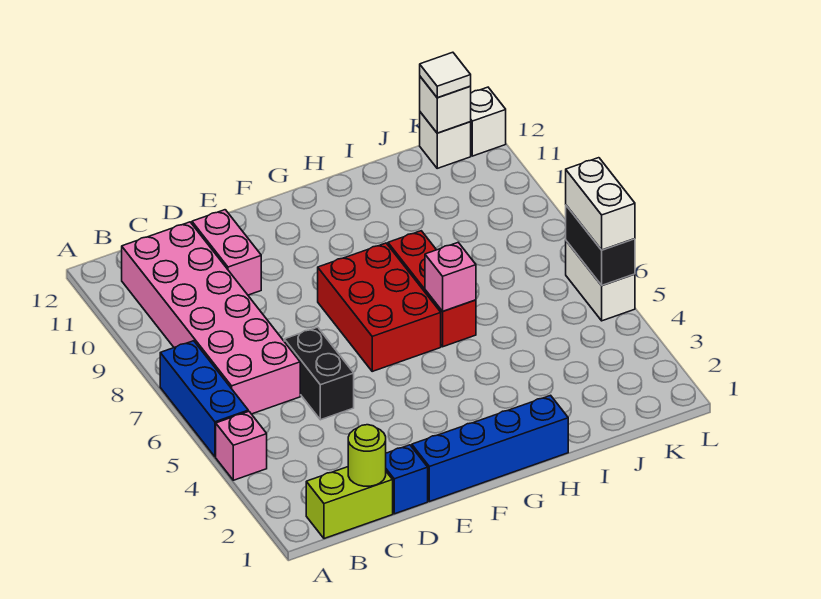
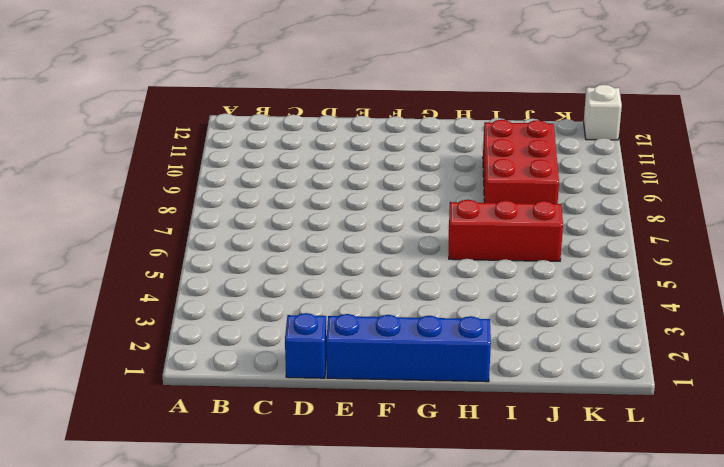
red 1x3 brick [449,200,563,261] -> red 1x3 brick turned to [388,231,476,347]
red 2x3 brick [483,120,559,204] -> red 2x3 brick moved to [318,243,441,371]
none -> pink 1x1 brick [216,411,267,480]
none -> blue 1x3 brick [160,341,248,457]
none -> lime 1x2 brick [306,467,393,539]

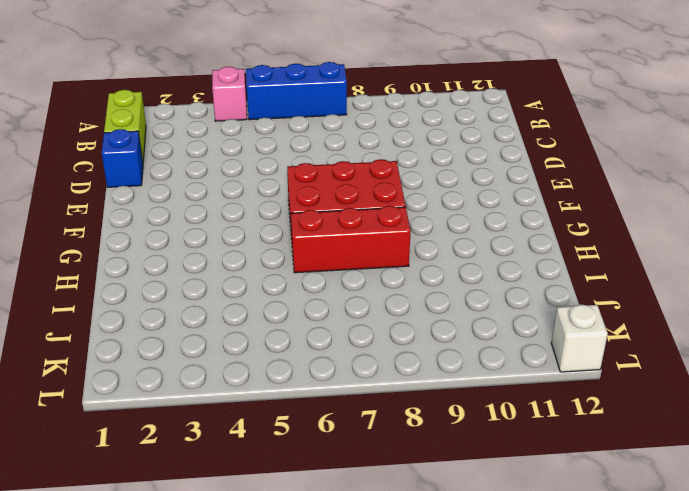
none -> pink 2x6 brick [122,222,300,414]
none -> black 1x2 brick [284,327,354,420]
none -> pink 1x2 brick [192,210,261,295]

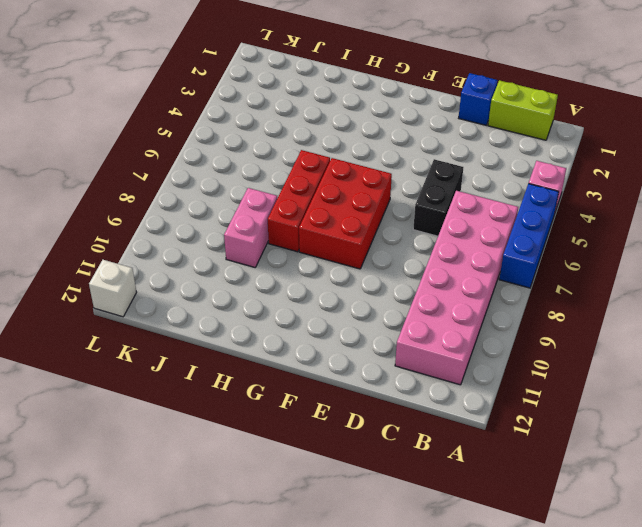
pink 1x2 brick [224,188,277,267] -> pink 1x2 brick moved to [192,210,261,295]
none -> blue 1x4 brick [412,395,568,501]
none -> white 1x1 brick [420,112,471,168]
none -> white 1x2 brick [566,241,635,321]

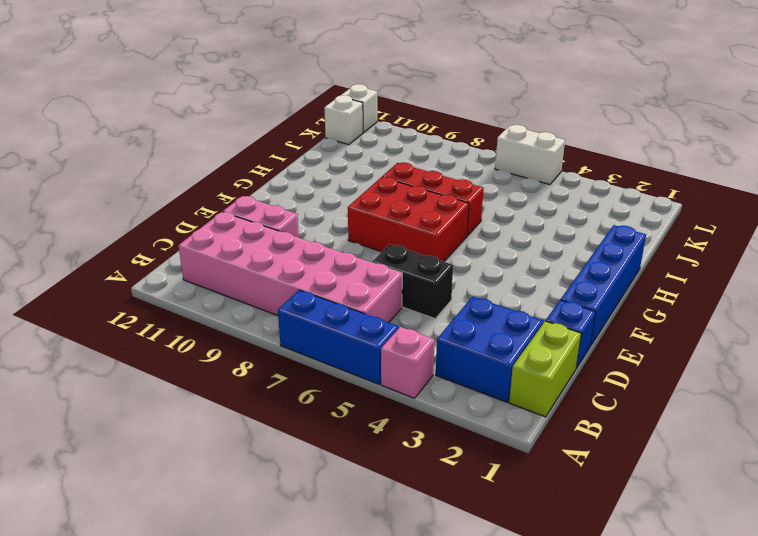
blue 2x2 brick [436,297,543,402] -> none
none -> lime 1x1 round brick [348,425,386,486]
none -> pink 1x1 brick [425,243,476,311]
none -> white 1x1 brick [420,77,471,133]

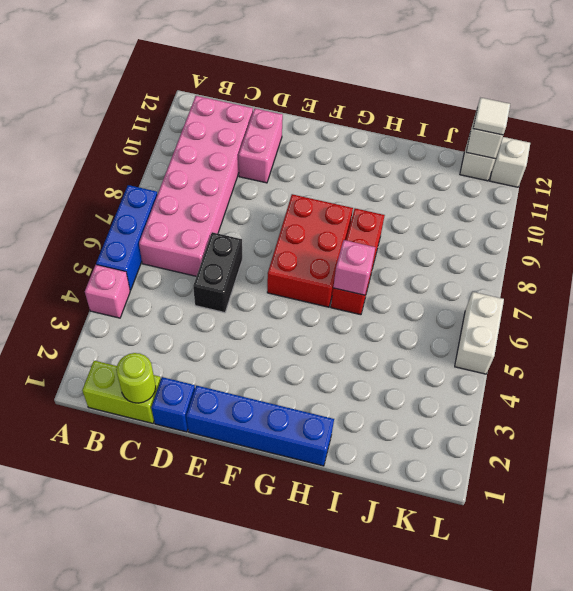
none -> black 1x2 brick [566,206,635,285]
none -> white 1x2 brick [566,158,635,250]

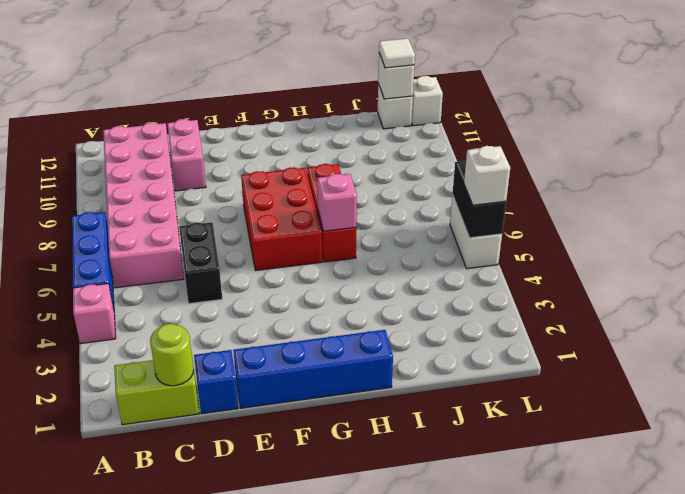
white 1x1 brick [464,146,510,205] -> white 1x2 brick [566,158,635,250]

